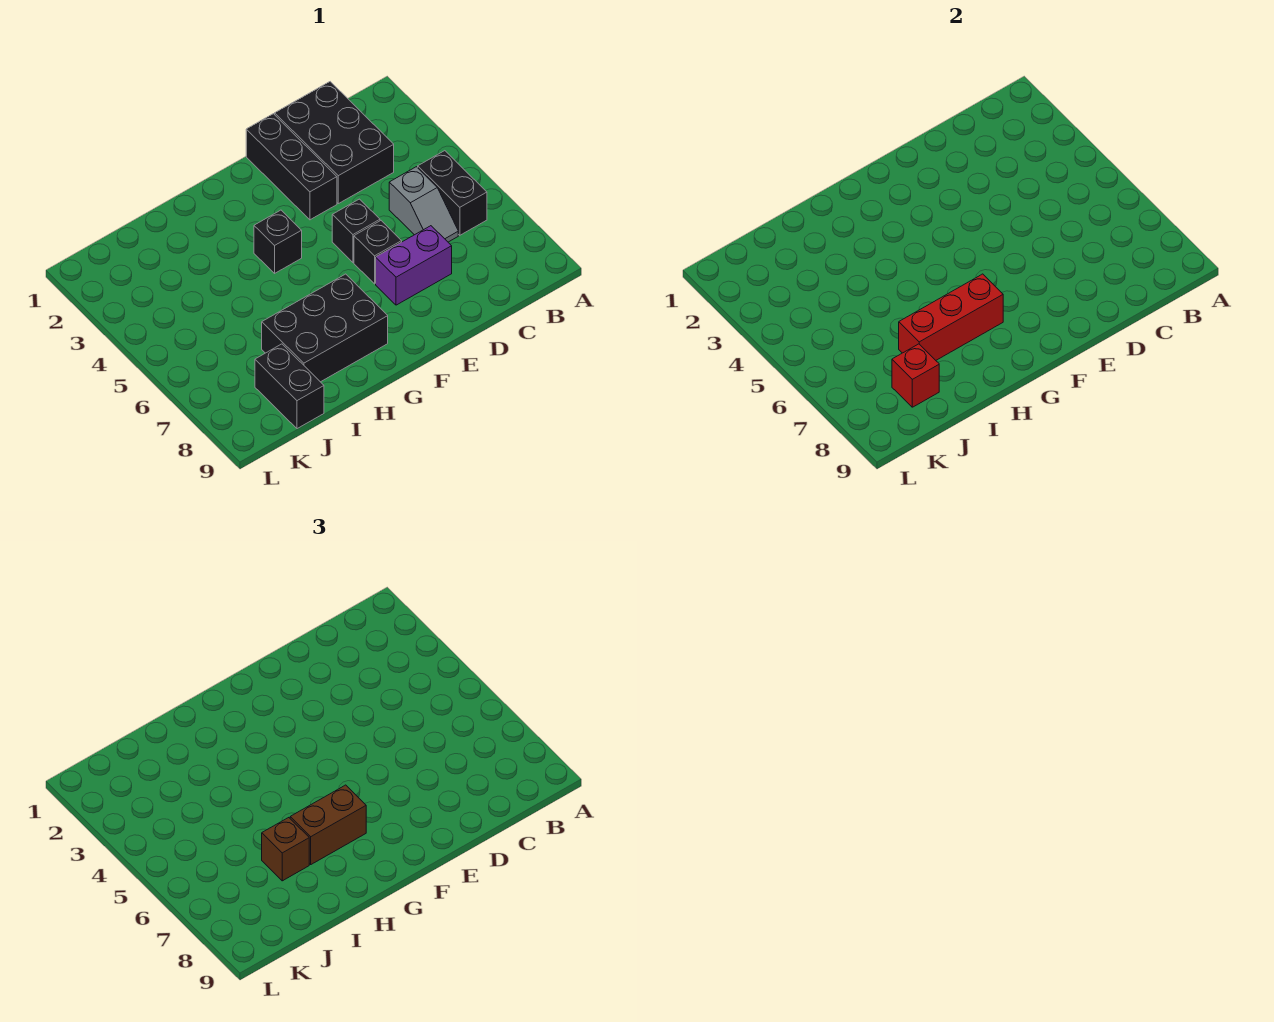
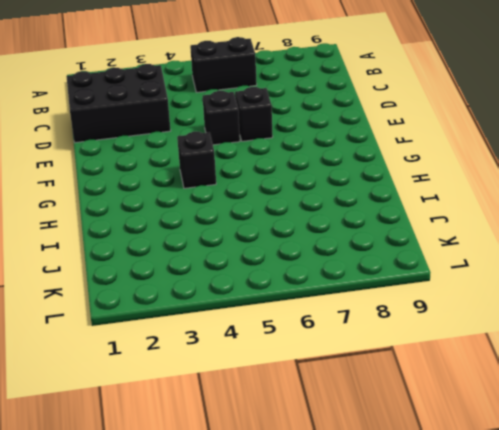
none -> grey 1x2 slope [389,167,458,242]
none -> purple 1x2 brick [376,226,452,305]
none -> black 1x3 brick [246,114,337,220]

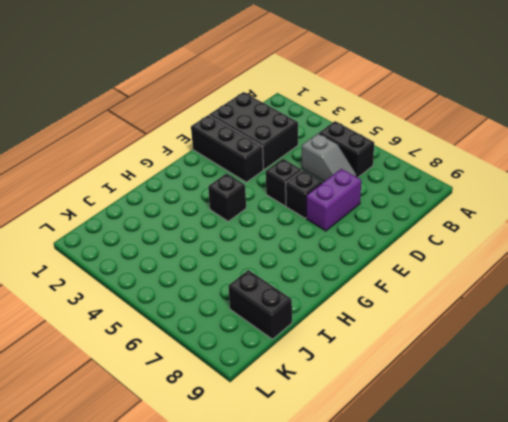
none -> black 2x3 brick [262,274,388,382]
none -> red 1x3 brick [899,274,1003,360]
none -> red 1x1 brick [892,344,939,407]

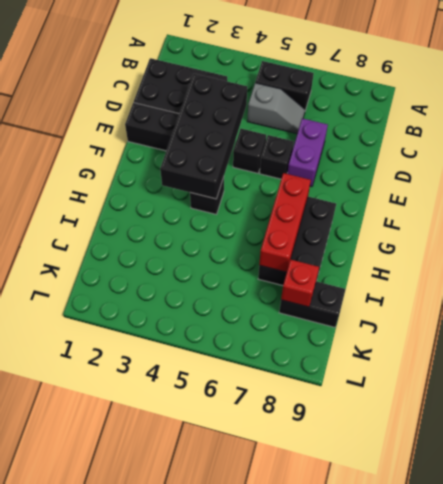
black 2x4 brick [160,74,247,199] -> none
none -> brown 1x2 brick [290,785,366,864]
none -> brown 1x1 brick [262,818,309,881]

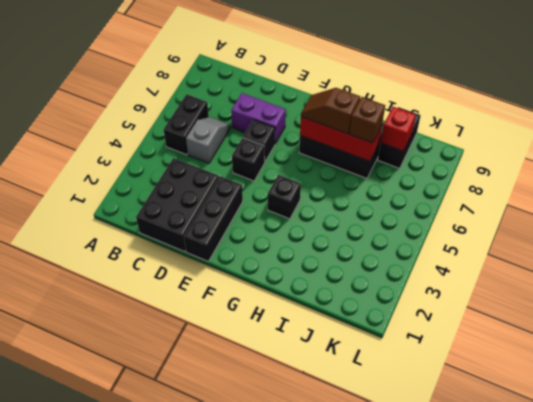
brown 1x2 slope [301,88,360,134] -> brown 1x2 brick [290,785,366,864]

